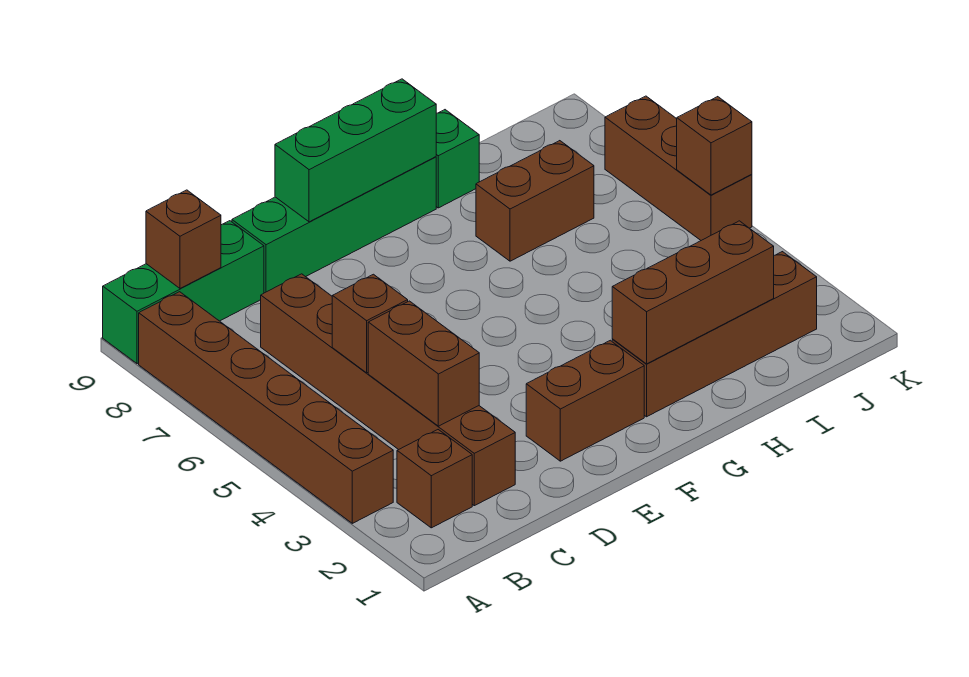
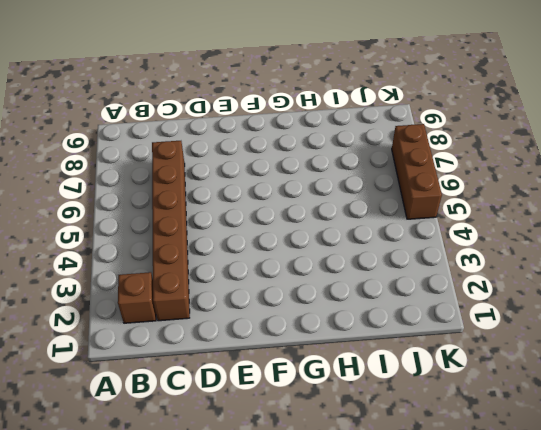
none -> brown 1x6 brick [139,292,393,523]
none -> green 1x3 brick [103,221,264,364]
none -> green 1x4 brick [232,157,436,293]

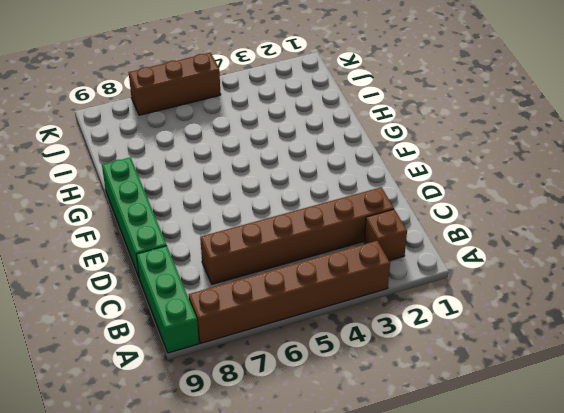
none -> brown 1x2 brick [526,340,644,461]
none -> brown 1x4 brick [612,252,817,417]
none -> brown 1x2 brick [476,141,594,261]

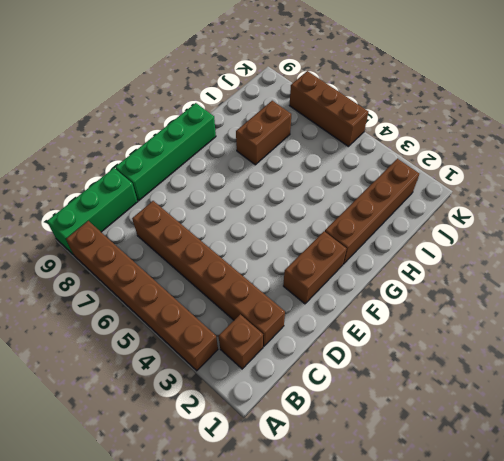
none -> green 1x1 brick [436,110,479,208]
none -> brown 1x1 brick [146,190,221,288]
none -> brown 1x2 brick [368,301,479,426]

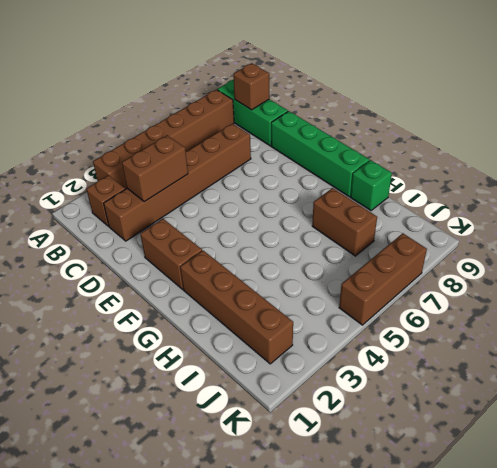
none -> brown 1x1 brick [332,274,408,373]
none -> green 1x3 brick [275,79,436,222]
none -> brown 1x3 brick [612,221,774,364]

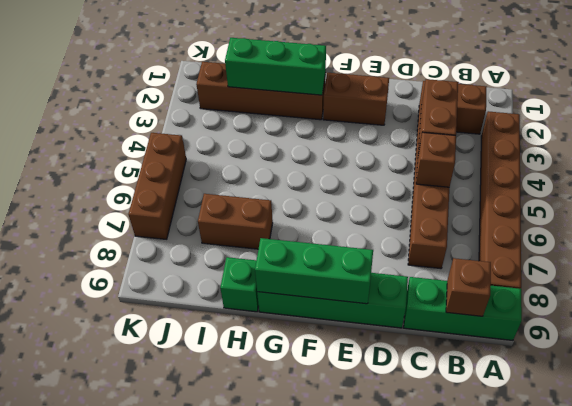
green 1x3 brick [225,38,326,95] -> brown 1x3 brick [612,221,774,364]
none -> brown 1x1 brick [677,97,752,195]

